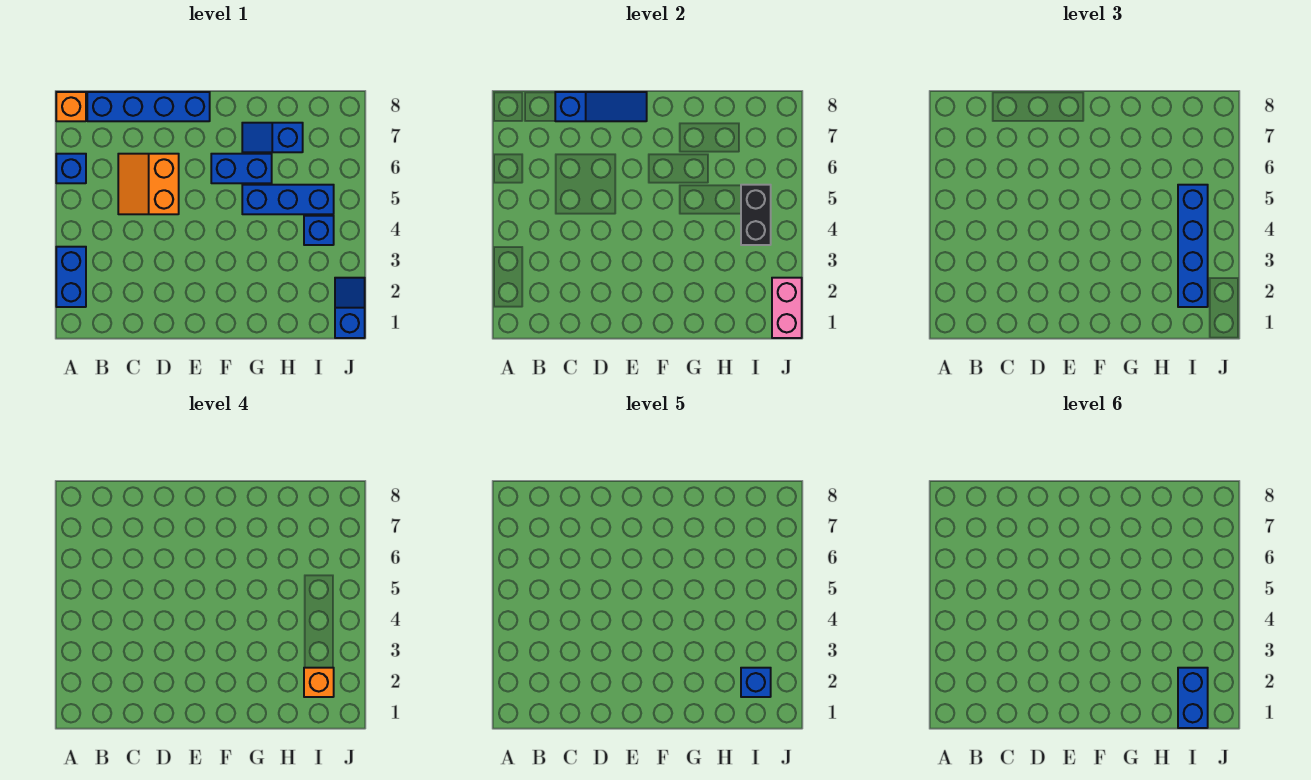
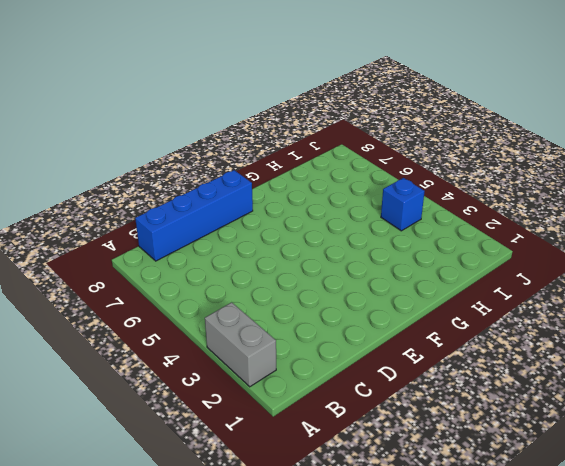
grey 1x2 brick [205,302,276,387] -> blue 1x2 brick [56,247,86,307]
none -> blue 1x1 brick [56,154,86,183]
none -> orange 1x1 brick [56,92,86,121]
none -> orange 2x2 slope [118,154,179,214]

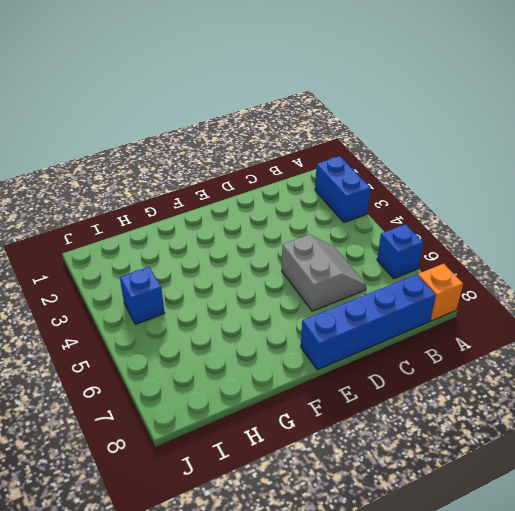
grey 2x2 slope [282,235,366,311] -> orange 2x2 slope [118,154,179,214]
none -> blue 1x2 brick [211,154,272,183]
none -> blue 1x3 brick [242,185,334,214]
none -> blue 1x2 slope [242,123,303,152]

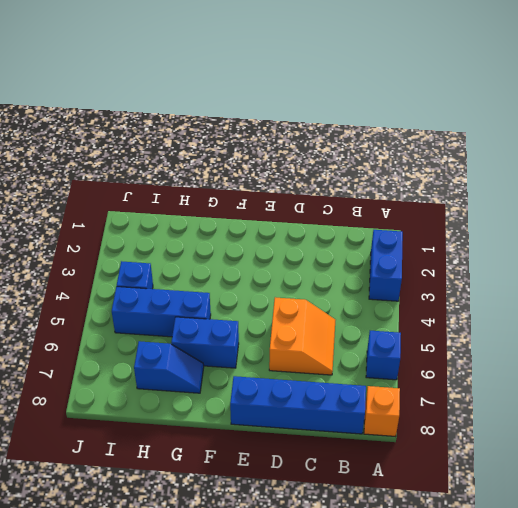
none -> blue 1x2 slope [335,278,365,338]
none -> blue 1x3 slope [555,92,647,121]
none -> black 1x2 brick [741,185,771,245]

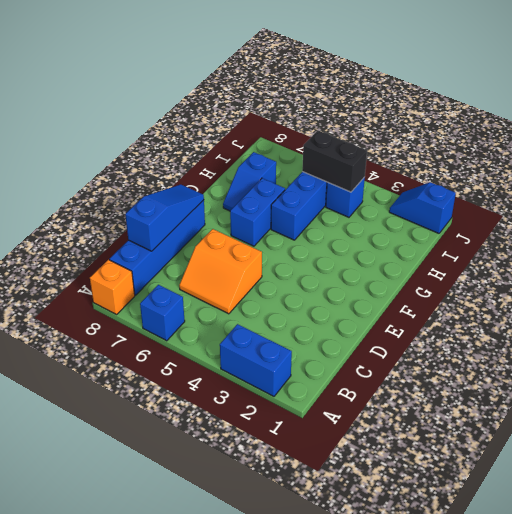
none -> pink 1x2 brick [772,278,802,338]
none -> blue 1x4 brick [1178,185,1208,307]
none -> orange 1x1 brick [304,668,334,697]

